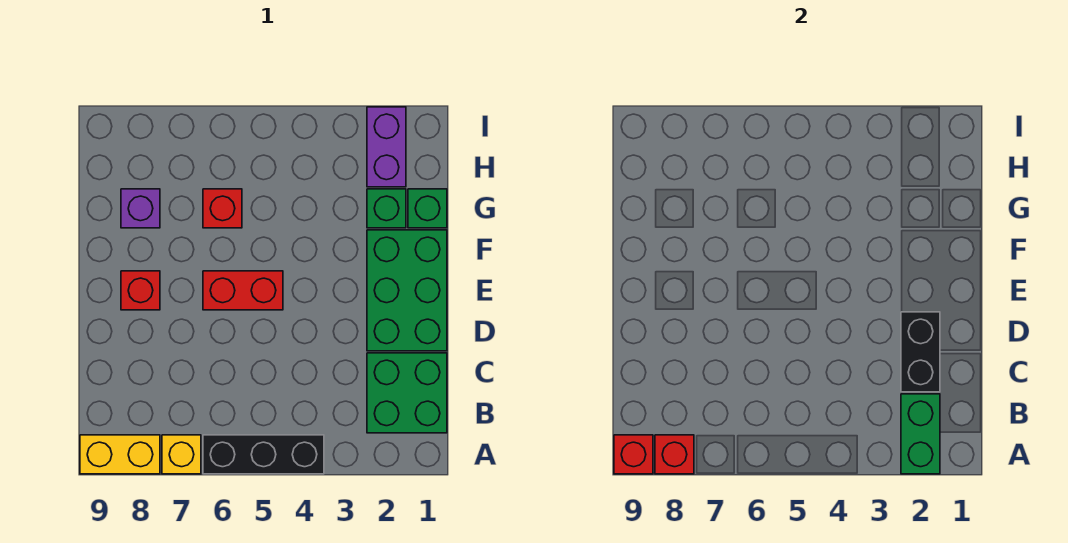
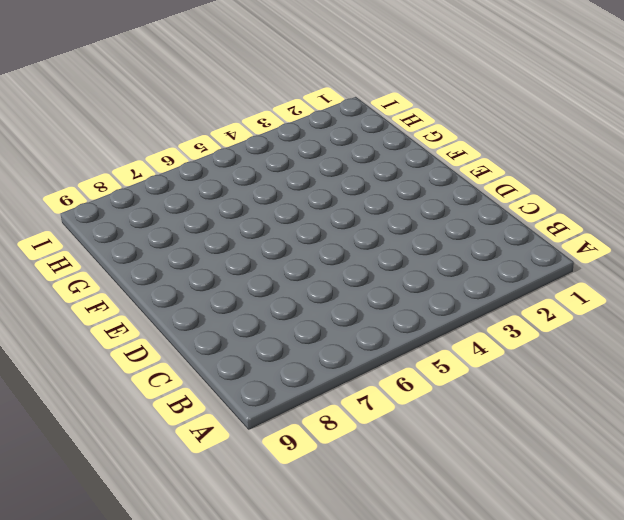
none -> black 1x3 brick [203,435,324,474]
none -> yellow 1x1 brick [162,435,201,474]
none -> yellow 1x2 brick [80,435,160,474]

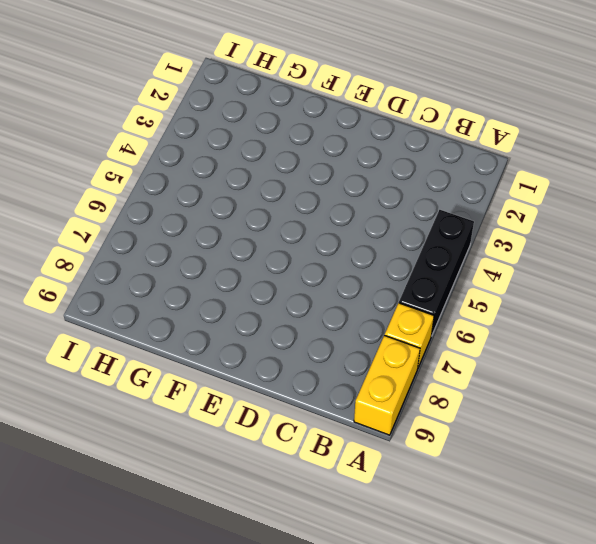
none -> green 2x2 brick [367,353,447,433]
none -> green 2x3 brick [367,230,447,351]
none -> red 1x2 brick [203,271,283,310]

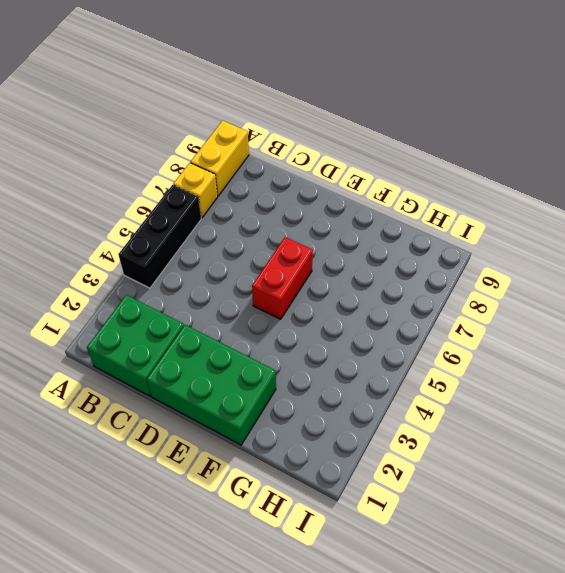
none -> red 1x1 brick [121,271,160,310]
none -> green 1x1 brick [408,189,447,228]
none -> green 1x1 brick [367,189,406,228]

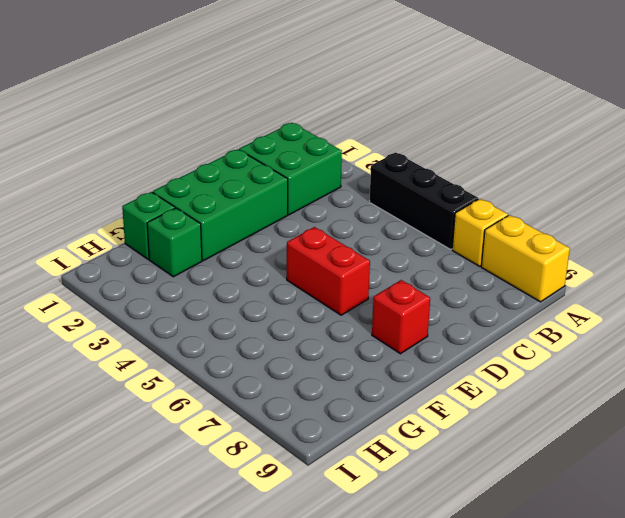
none -> red 1x1 brick [203,189,242,228]
none -> purple 1x1 brick [121,189,160,228]
none -> purple 1x2 brick [367,107,406,187]

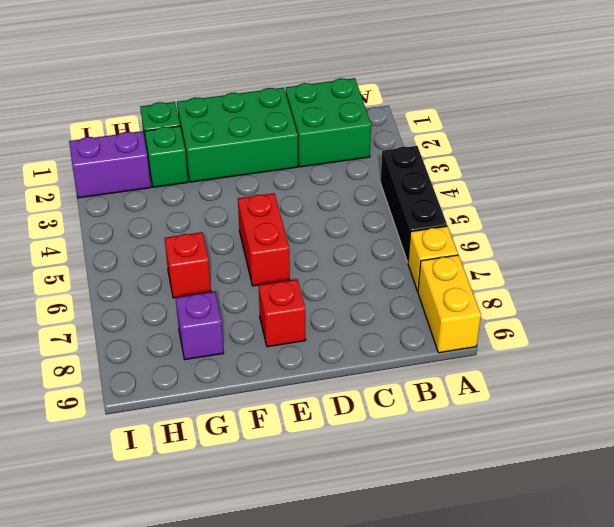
none -> green 1x2 brick [901,394,940,474]
none -> red 1x1 brick [655,435,694,474]
none -> red 1x1 brick [614,435,653,474]

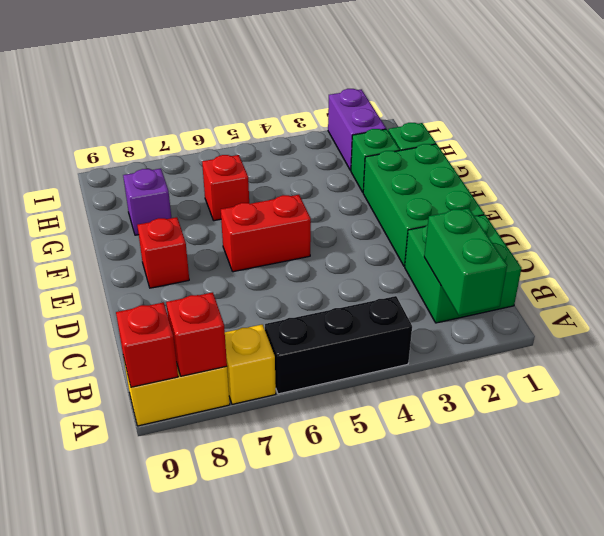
none -> black 1x2 brick [901,312,940,392]

